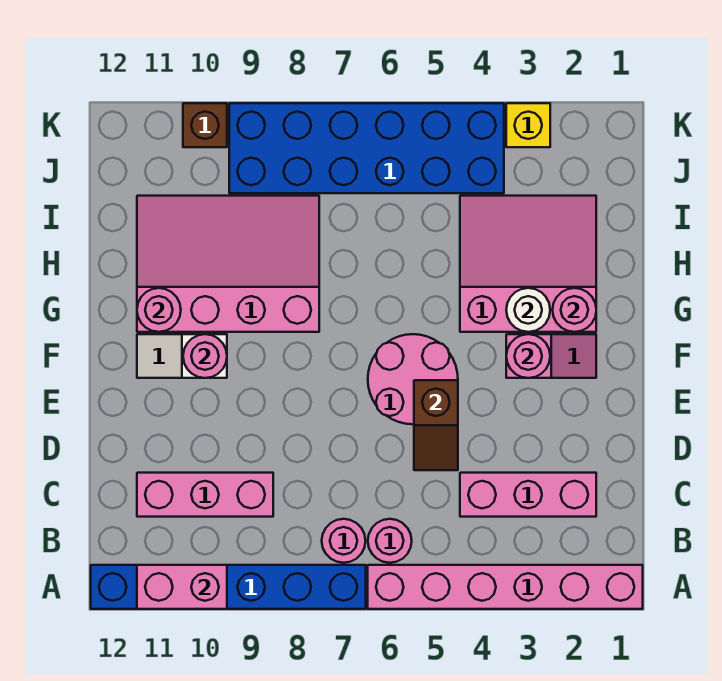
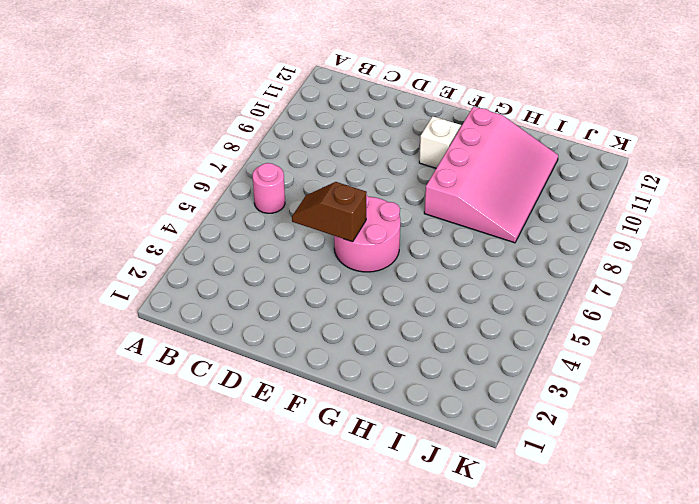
none -> pink 1x6 brick [368,565,643,609]
none -> blue 1x6 brick [91,565,366,609]
none -> pink 1x1 round brick [322,519,366,563]

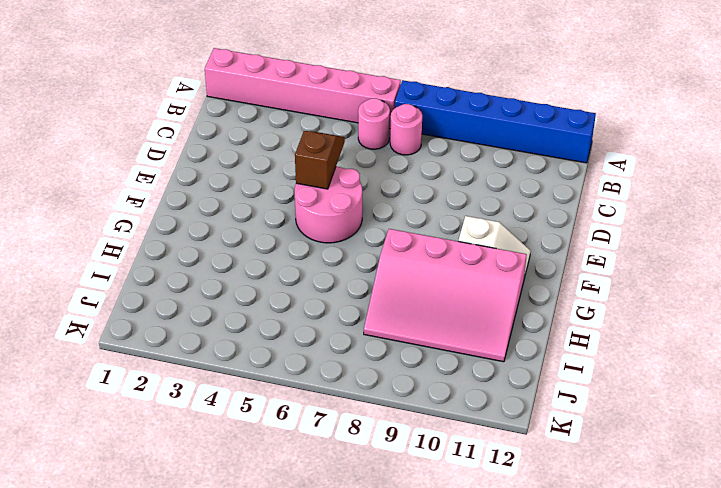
none -> pink 1x3 brick [460,473,596,517]
none -> pink 1x3 brick [137,473,273,517]
none -> pink 1x2 slope [506,334,596,378]

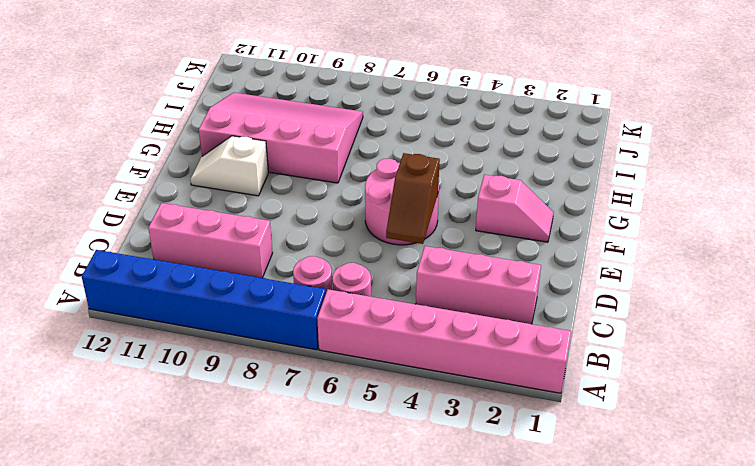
none -> pink 3x3 slope [460,196,596,332]
none -> blue 2x6 brick [229,103,504,193]
none -> yellow 1x1 brick [506,103,550,147]

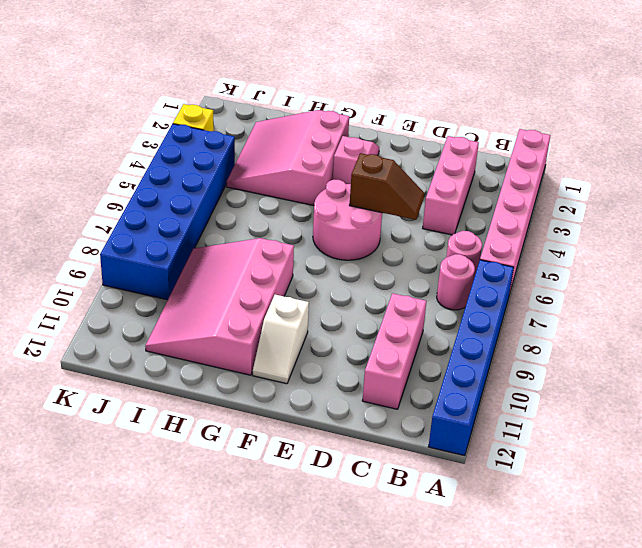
none -> brown 1x1 brick [183,103,227,147]
none -> pink 1x2 brick [137,565,227,609]
none -> pink 1x1 round brick [506,334,550,378]

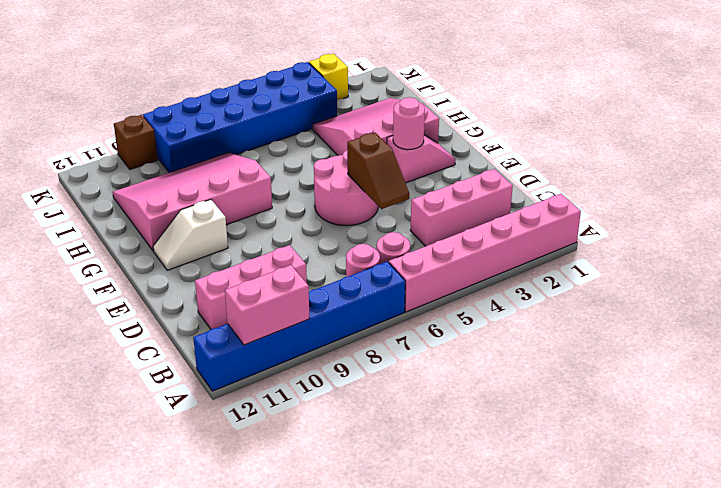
none -> pink 1x1 round brick [183,334,227,378]
none -> pink 1x1 round brick [553,288,596,332]
none -> white 1x1 round brick [506,288,550,332]

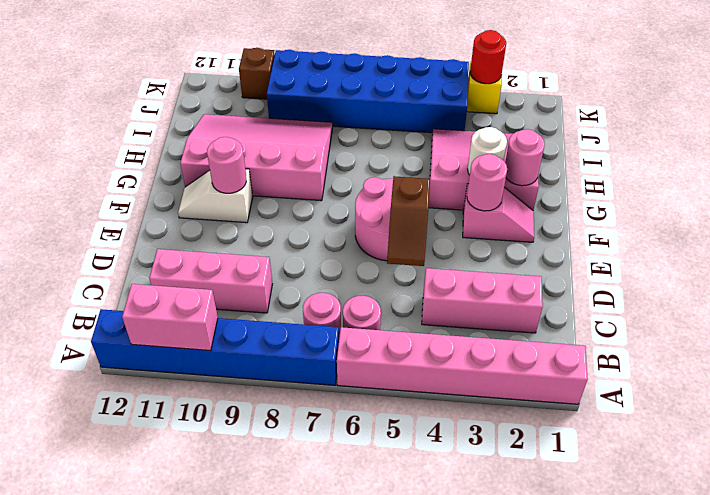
red 1x1 round brick [470,30,506,84] -> none
none -> pink 1x1 round brick [137,288,181,332]

